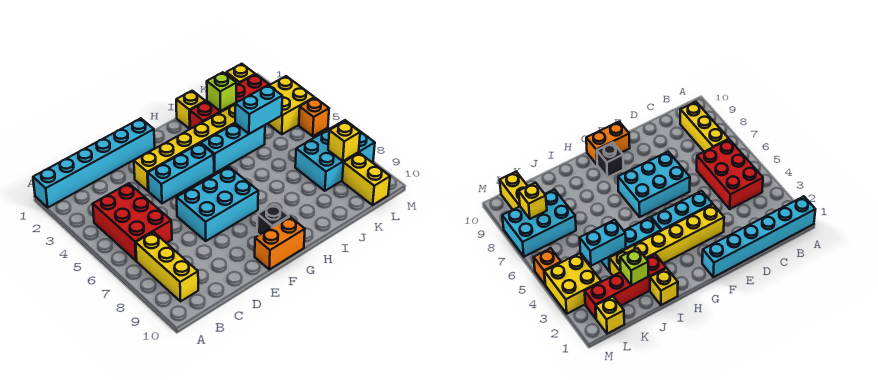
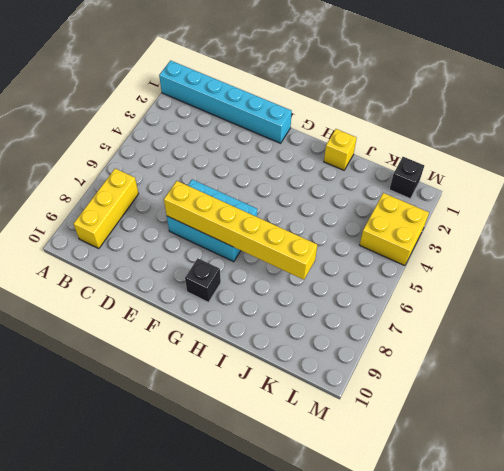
yellow 1x6 brick [164,181,317,280] -> yellow 1x6 brick moved to [134,105,235,191]
black 1x1 brick [389,157,424,199] -> yellow 1x1 brick [226,64,255,85]
none -> red 2x3 brick [93,183,172,261]
none -> cyan 1x3 brick [148,143,214,203]
none -> orange 1x2 brick [255,217,305,270]

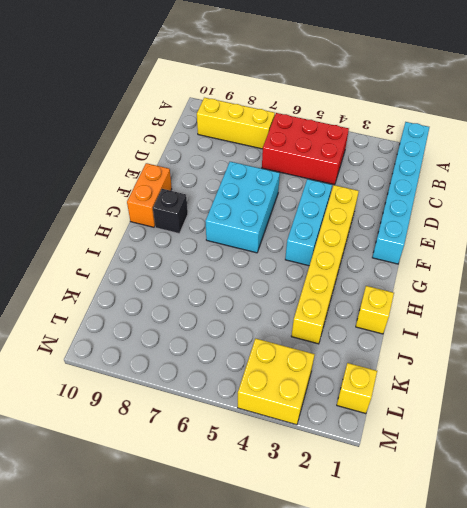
none -> cyan 1x3 brick [201,123,265,173]
none -> red 1x4 brick [190,74,269,129]
none -> cyan 2x3 brick [295,120,375,191]

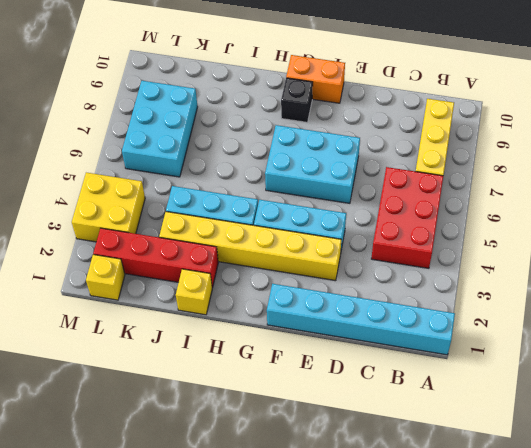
cyan 2x3 brick [122,81,198,177] -> cyan 2x3 brick turned to [295,120,375,191]
none -> yellow 1x2 brick [342,153,390,205]
none -> orange 1x1 brick [299,98,329,136]
none -> lime 1x1 brick [207,72,236,111]

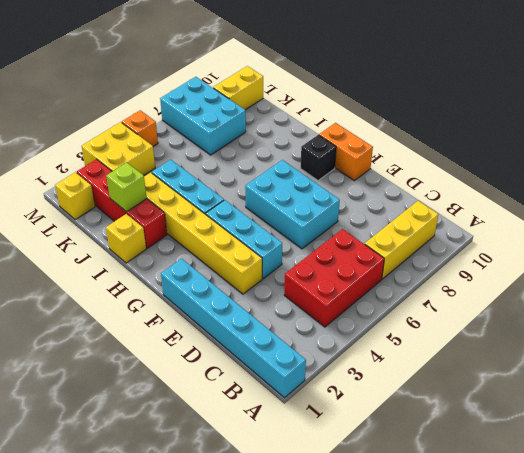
none -> cyan 1x2 brick [235,85,282,134]
none -> yellow 1x1 brick [328,121,360,161]

